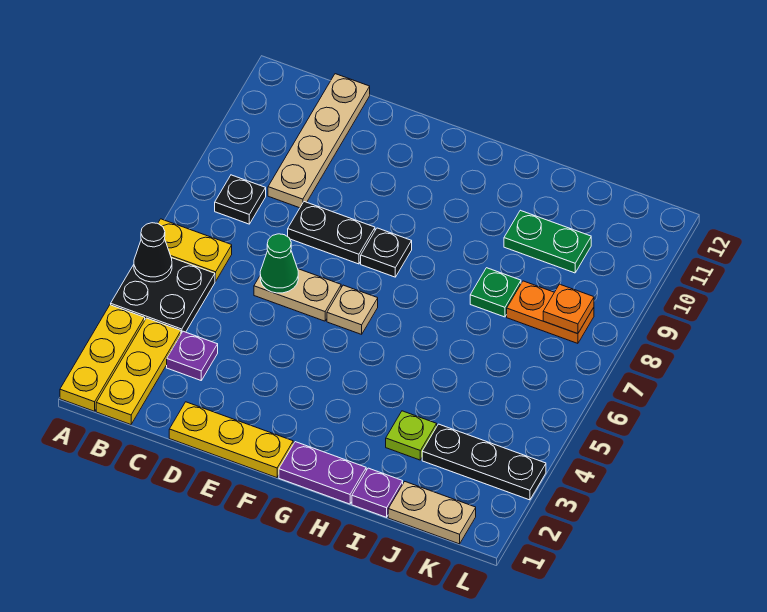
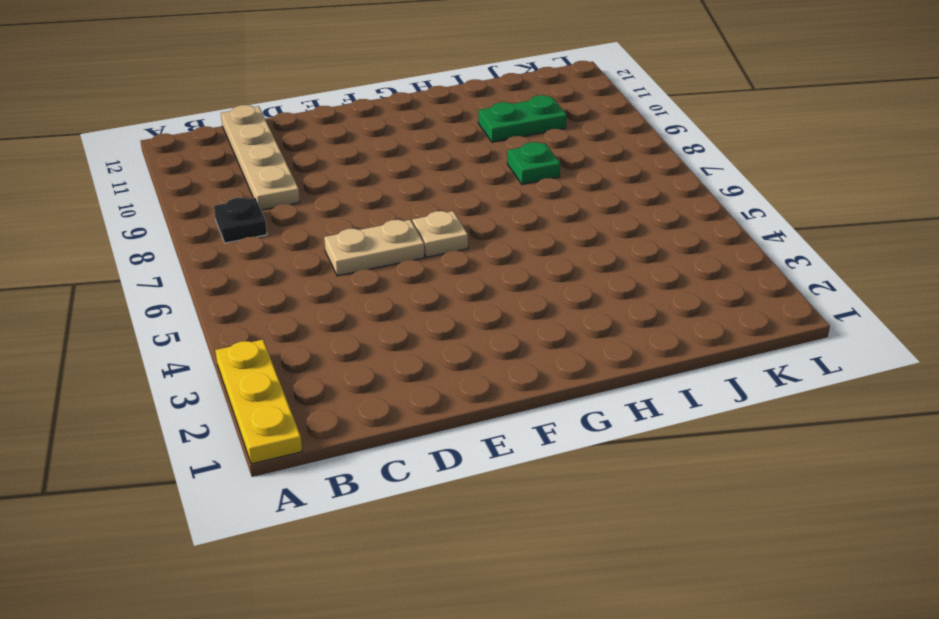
none -> black 2x2 plate [111,258,215,333]
none -> yellow 1x2 plate [158,219,232,281]
none -> yellow 1x3 plate [96,318,181,425]

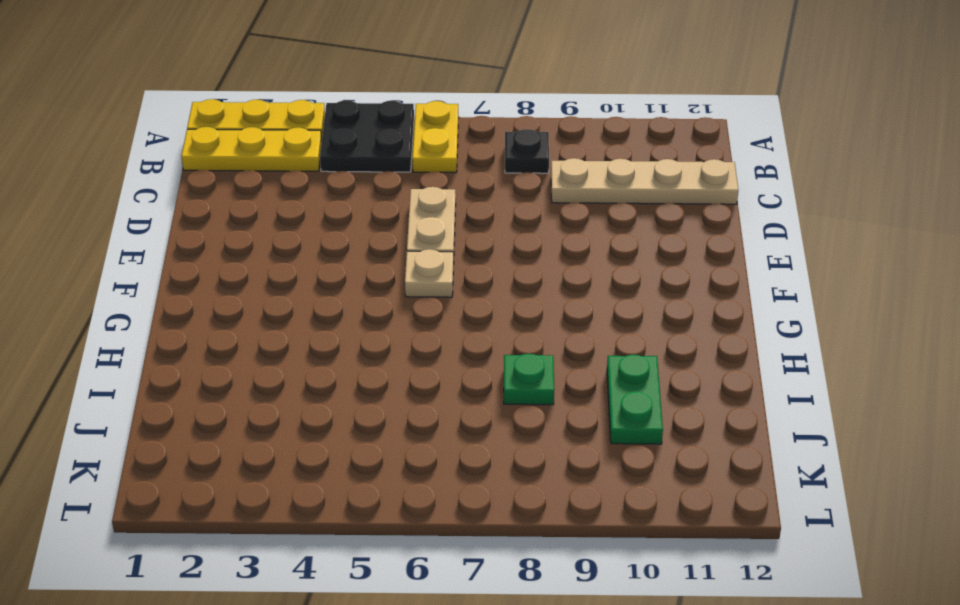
none -> purple 1x1 plate [167,331,218,380]
none -> yellow 1x3 plate [169,402,293,478]
none -> black 1x2 plate [288,202,375,264]

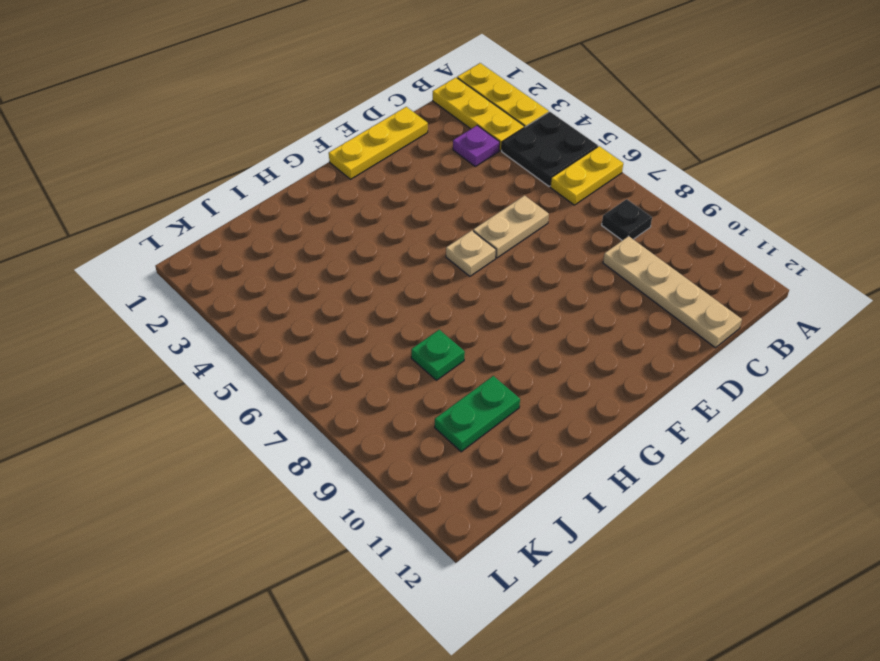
none -> black 1x2 plate [288,202,375,264]
none -> black 1x1 plate [361,228,412,277]
none -> purple 1x2 plate [279,442,366,504]

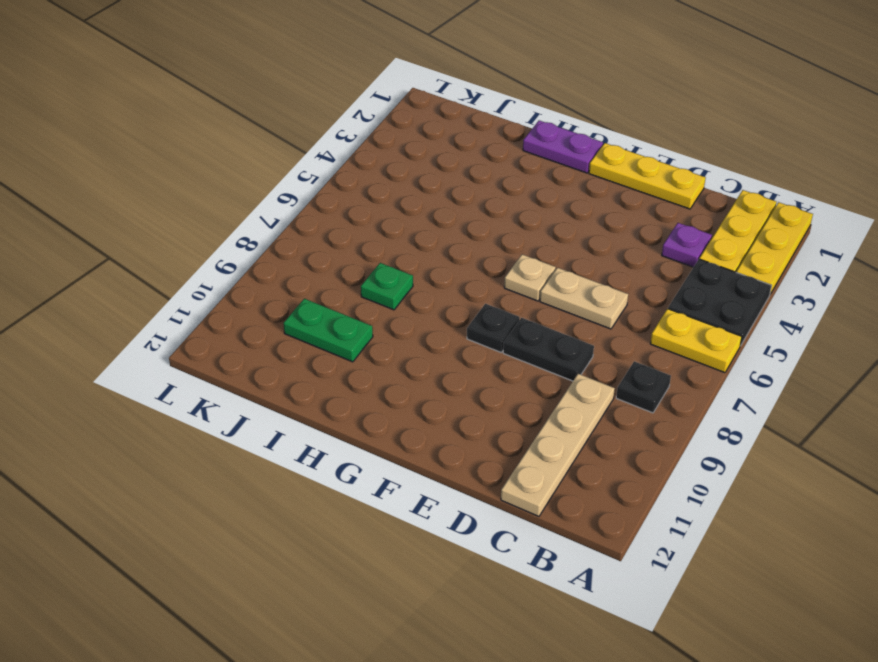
none -> purple 1x1 plate [352,468,403,517]
none -> lime 1x1 plate [386,411,437,460]
none -> tan 1x2 plate [388,482,476,544]

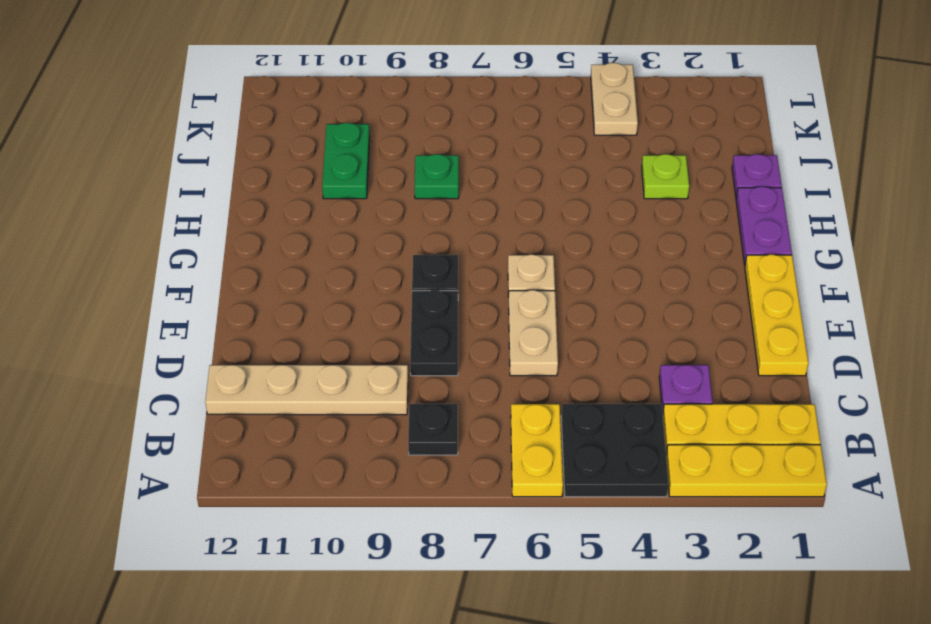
tan 1x2 plate [591,63,638,135] -> tan 1x2 plate moved to [388,482,476,544]
none -> black 1x3 plate [422,424,546,500]
none -> orange 1x2 plate [507,281,594,343]
none -> black 1x1 cone [134,223,172,282]

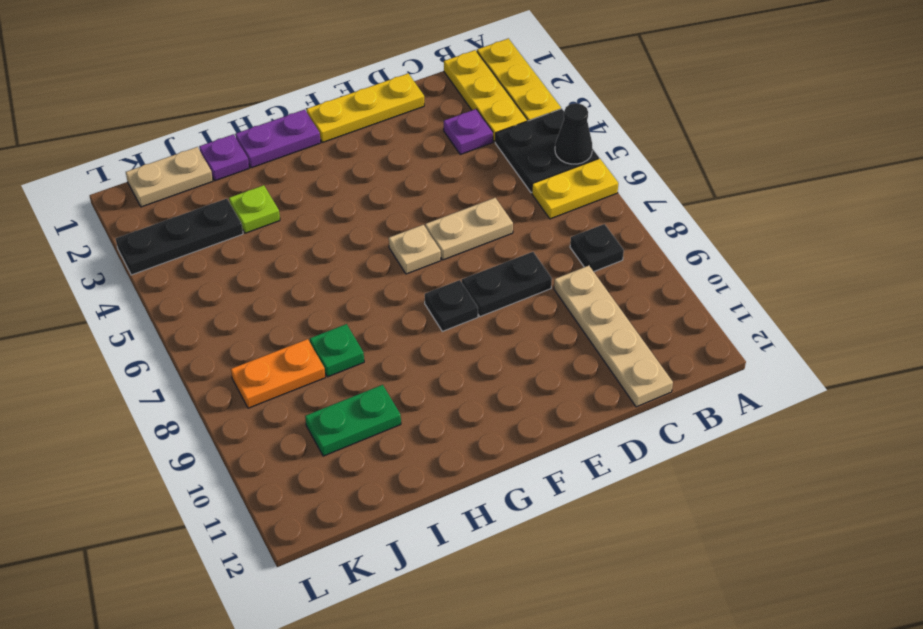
none -> green 1x1 cone [260,234,298,293]
none -> orange 1x1 plate [543,284,594,334]

